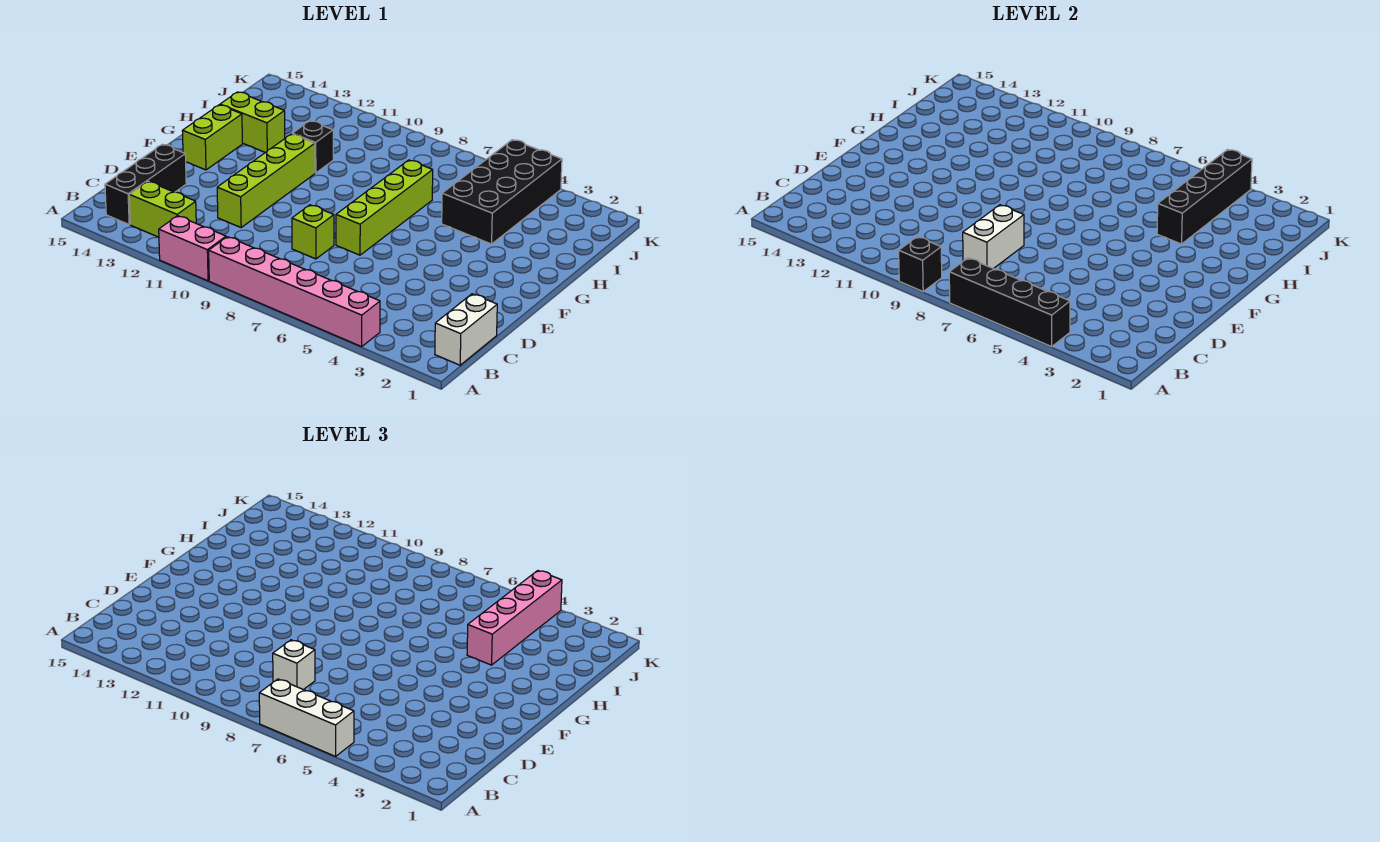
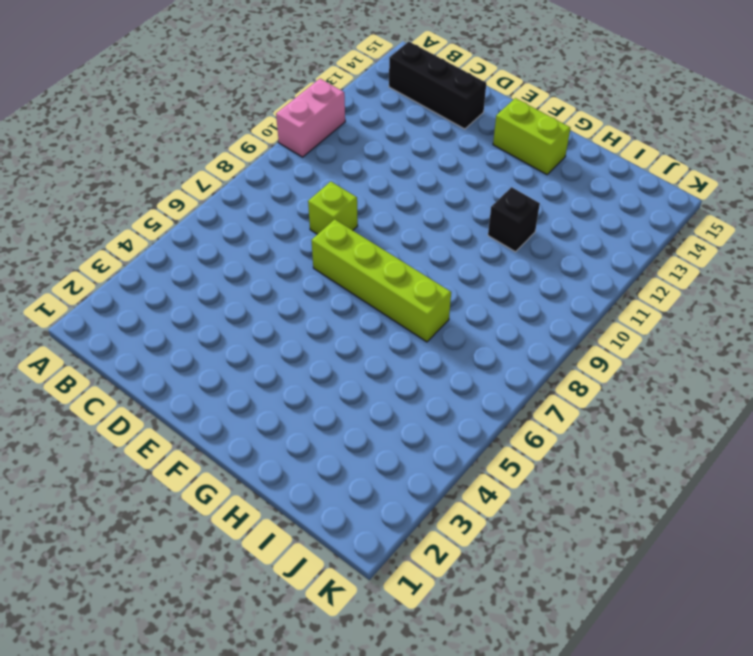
none -> pink 1x6 brick [209,237,380,347]
none -> white 1x2 brick [435,294,497,365]
none -> lime 1x2 brick [129,181,196,237]

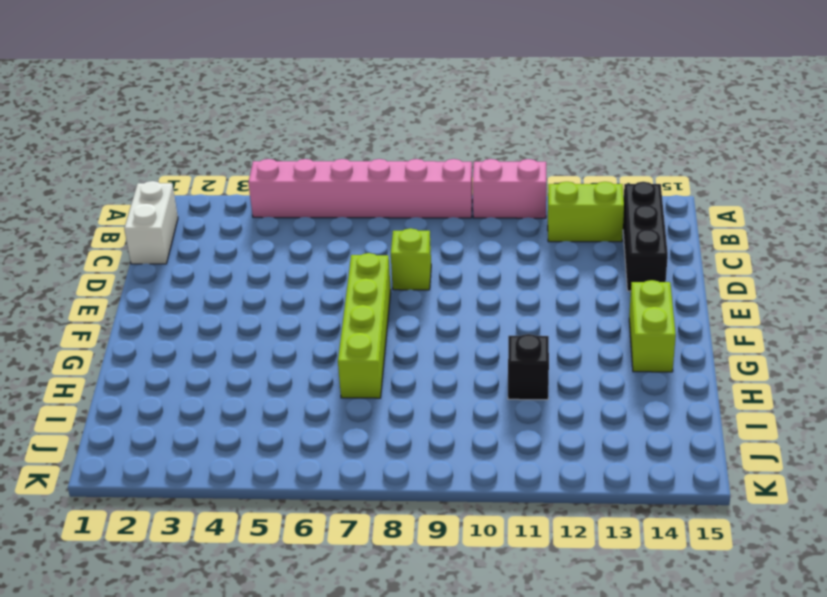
none -> lime 1x4 brick [217,134,315,227]
none -> black 2x4 brick [442,140,562,244]
none -> lime 1x2 brick [220,92,285,152]

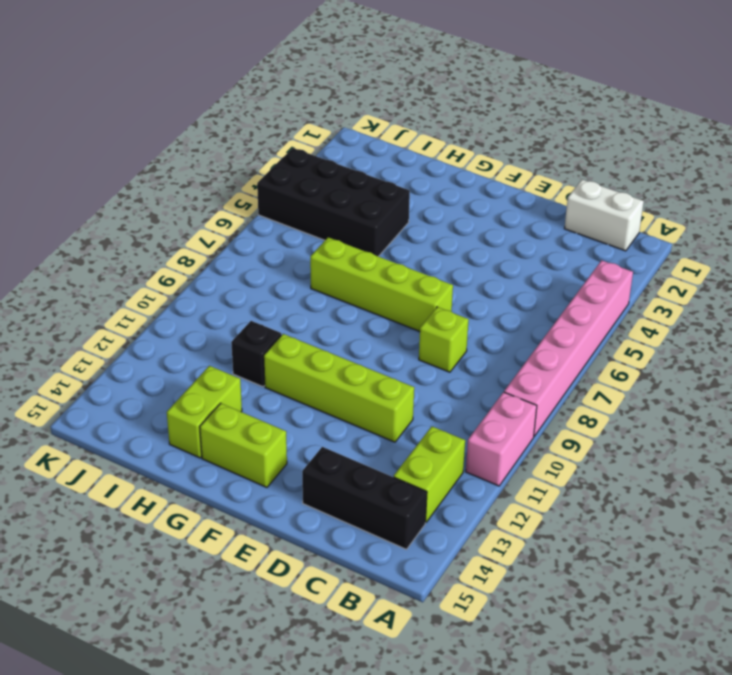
none -> black 1x4 brick [949,258,1070,347]
none -> black 1x1 brick [899,237,942,291]
none -> white 1x2 brick [963,205,1024,269]

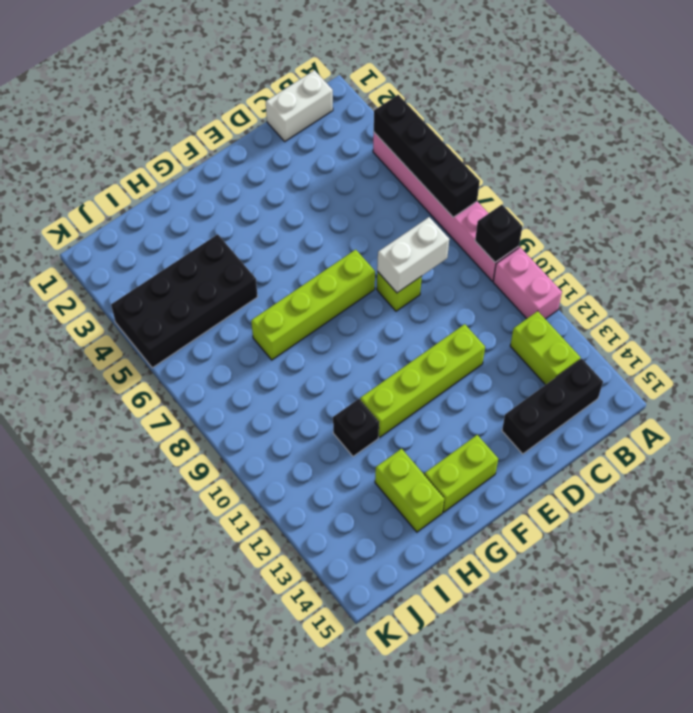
none -> black 1x4 brick [1157,150,1252,244]
none -> white 1x3 brick [259,679,354,756]
none -> white 1x1 brick [273,640,315,690]

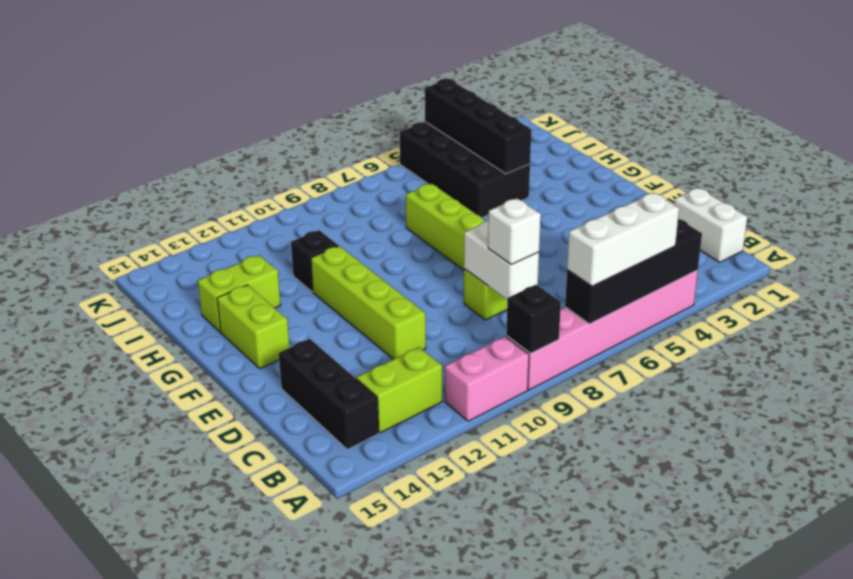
none -> pink 1x4 brick [467,571,562,665]

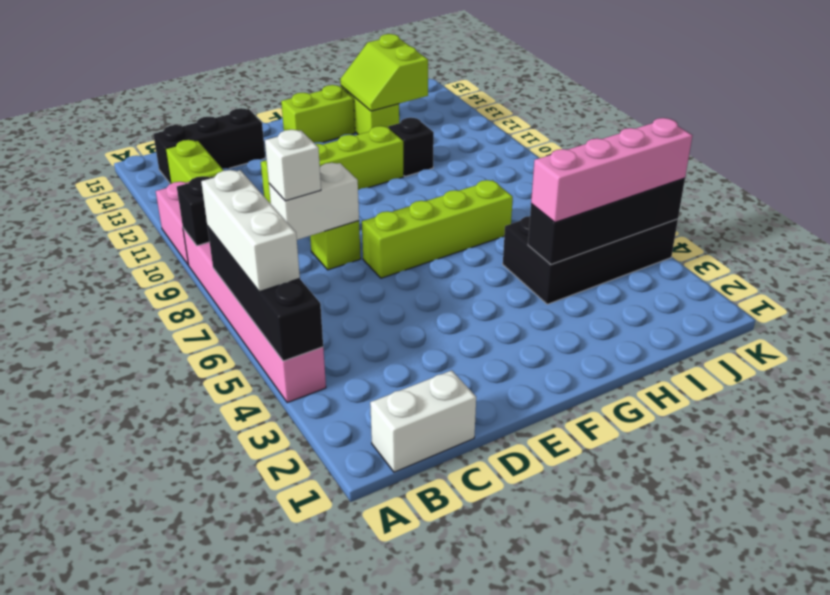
lime 2x2 slope [340,34,428,111] -> none

